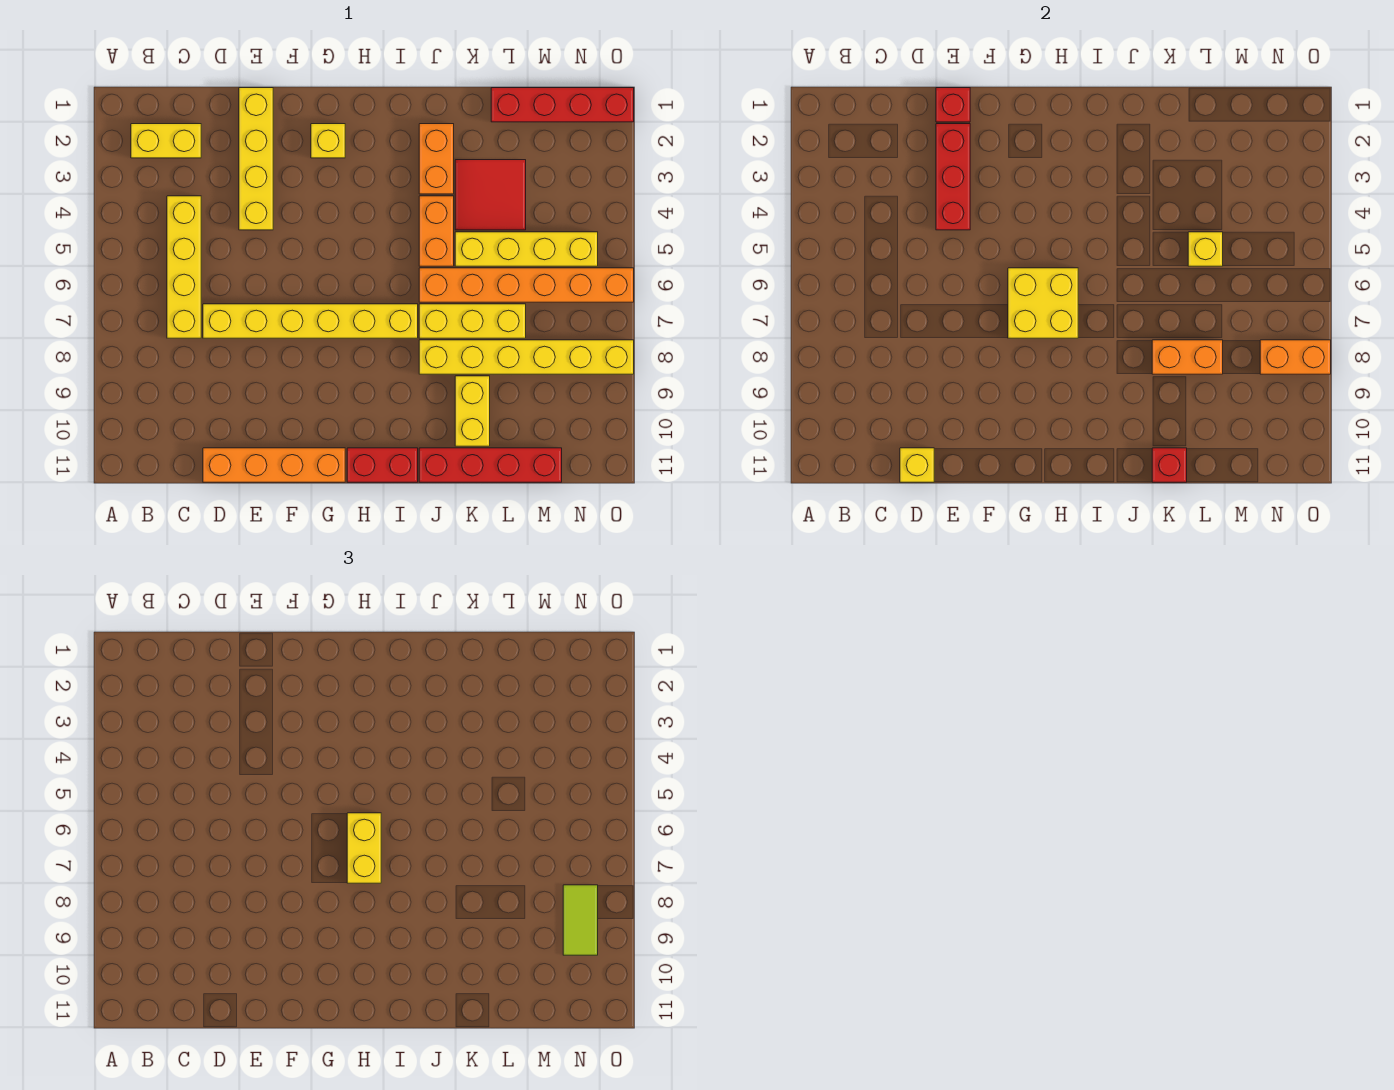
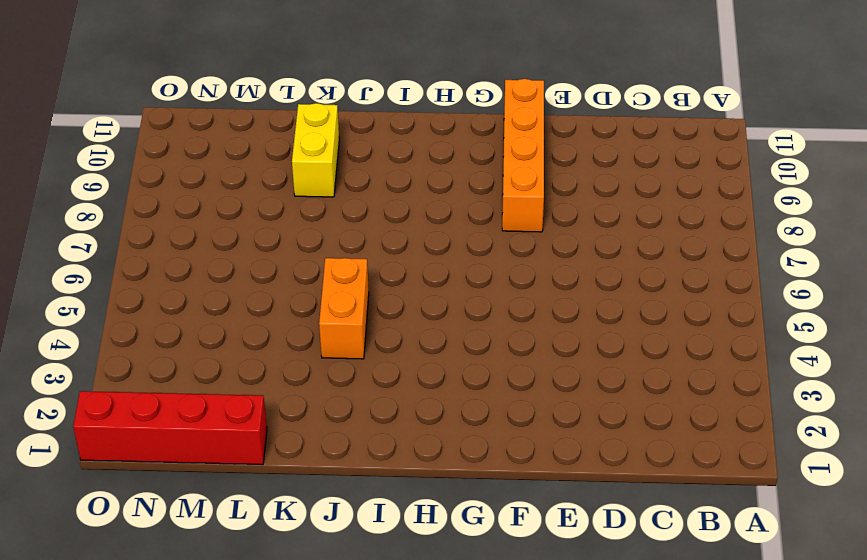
orange 1x4 brick [502,79,544,232] -> orange 1x4 brick turned to [203,448,345,482]
none -> yellow 1x2 brick [131,124,201,158]
none -> yellow 1x4 brick [167,196,201,338]
none -> yellow 1x6 brick [203,304,418,338]

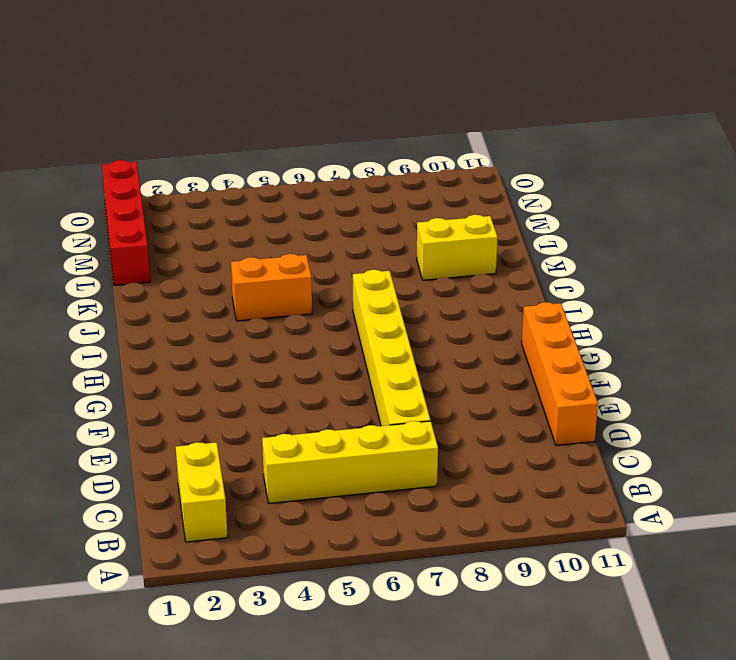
none -> yellow 1x4 brick [239,88,273,230]
none -> yellow 1x1 brick [311,124,345,158]
none -> red 1x2 brick [347,448,418,482]

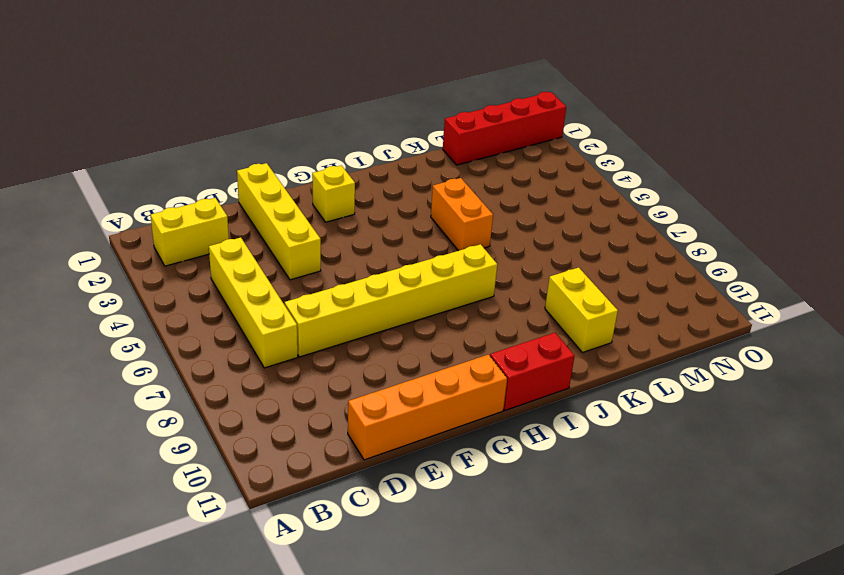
none -> orange 1x2 brick [419,124,454,194]
none -> orange 1x6 brick [419,268,634,302]
none -> yellow 1x3 brick [419,304,526,338]

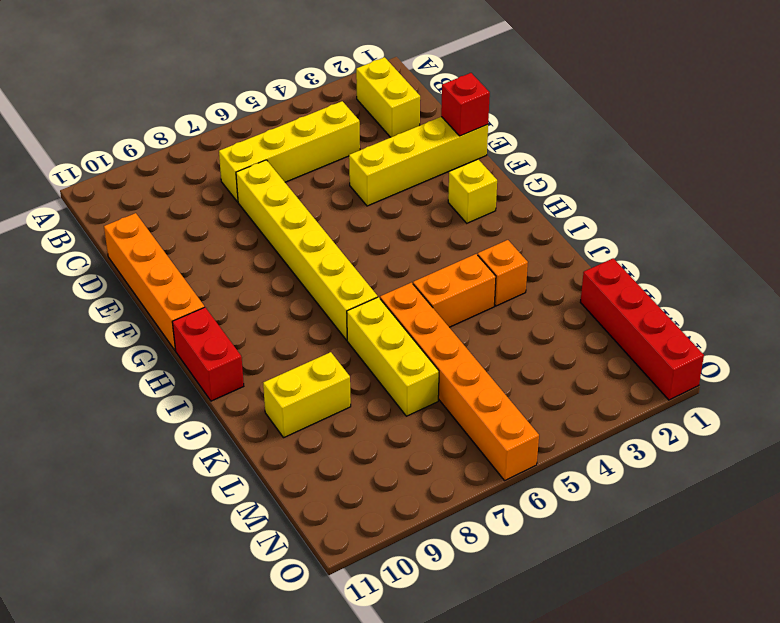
orange 1x1 brick [478,240,528,306] -> orange 1x2 brick [419,124,454,194]
none -> yellow 1x6 brick [419,340,634,374]
none -> red 1x4 brick [419,448,562,482]
none -> red 2x2 tile [455,160,526,230]

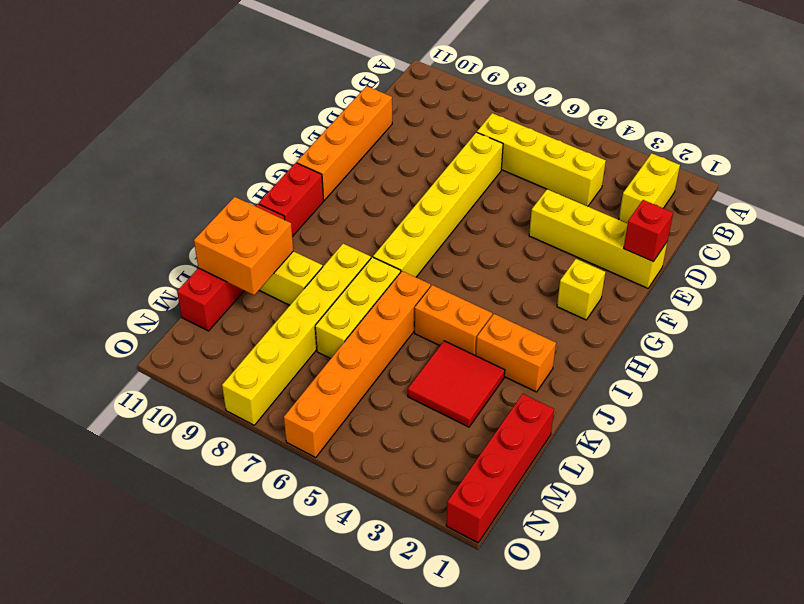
orange 2x2 brick [194,197,293,295] -> red 1x1 brick [1152,448,1187,482]
none -> yellow 1x4 brick [455,232,598,266]
none -> yellow 1x1 brick [900,448,934,482]
none -> red 1x3 brick [936,124,970,230]

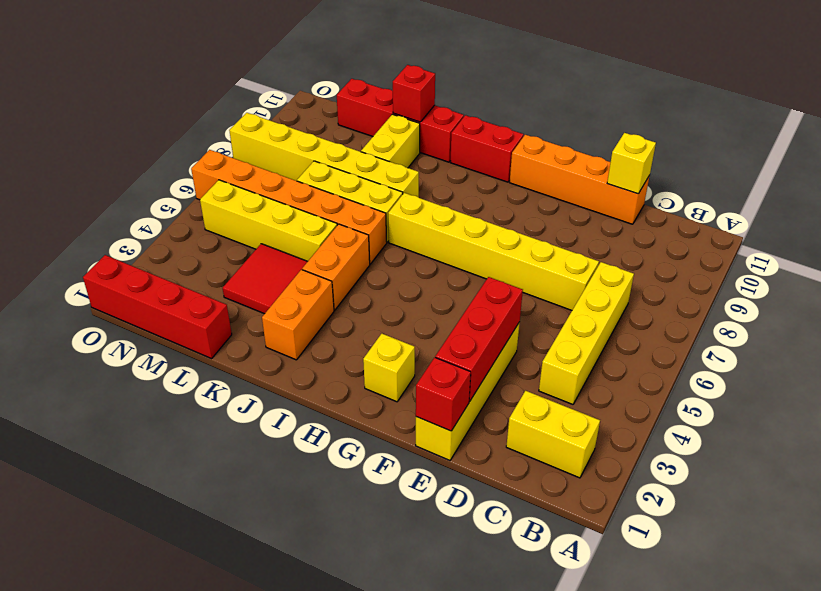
none -> yellow 2x2 brick [1008,268,1078,338]
none -> orange 1x2 brick [1152,340,1223,374]
none -> yellow 1x1 brick [1188,232,1223,266]

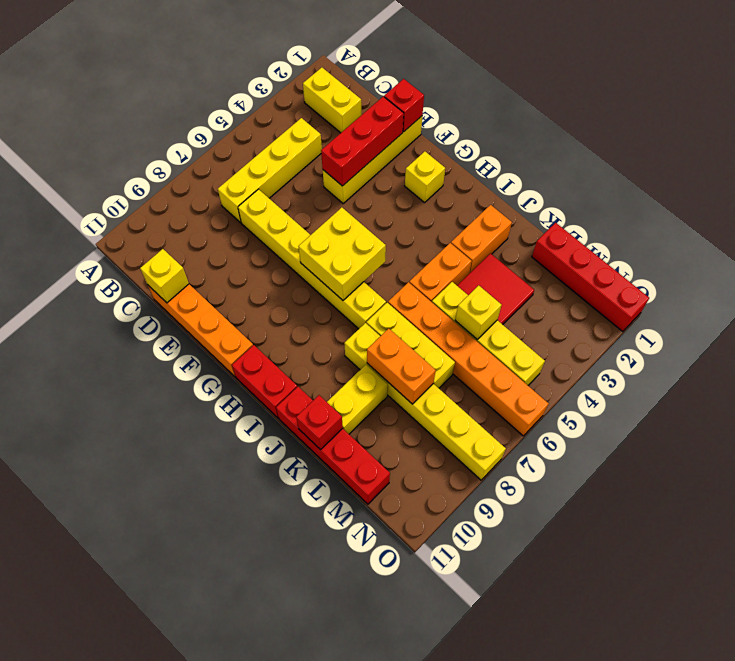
none -> orange 1x2 brick [1260,340,1331,374]
none -> yellow 1x2 brick [347,813,381,883]
none -> lime 1x2 tile [563,885,598,955]

